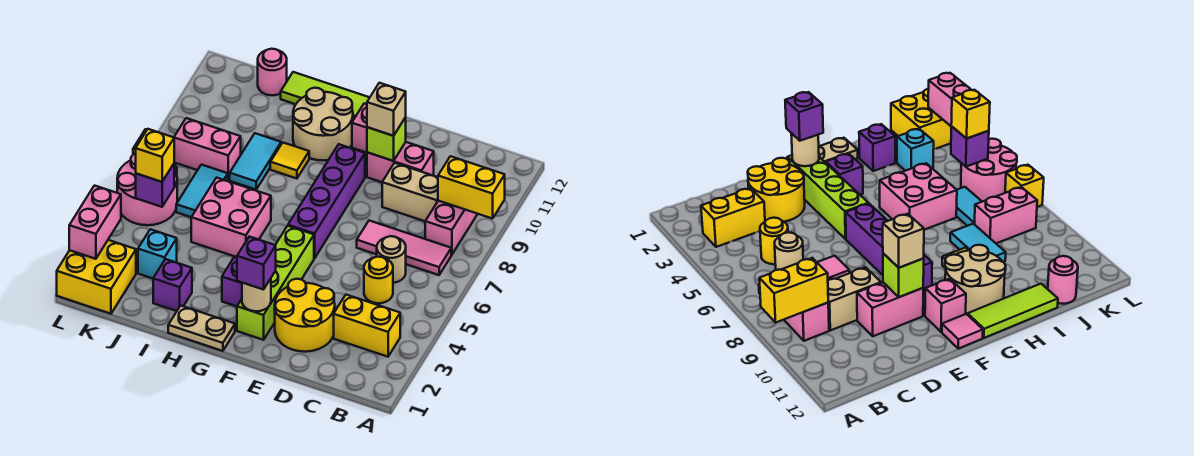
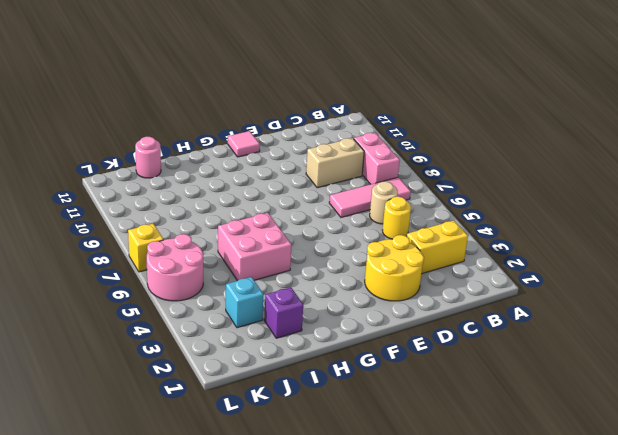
none -> pink 1x2 brick [367,142,434,182]
none -> lime 1x4 brick [237,226,314,340]
none -> purple 1x4 brick [288,144,365,258]
none -> pink 1x1 brick [352,104,367,153]

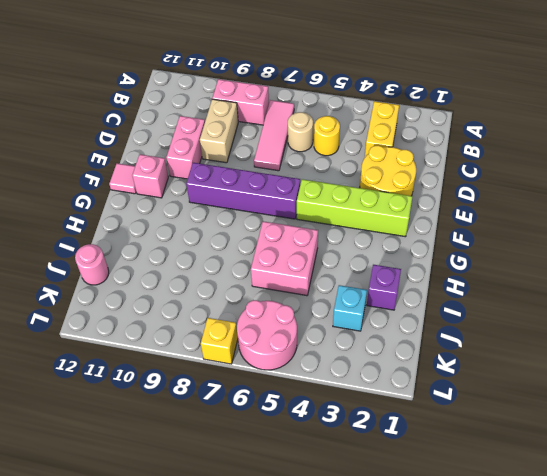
none -> tan 1x2 plate [168,306,235,351]
none -> purple 1x1 brick [222,257,242,306]
none -> tan 2x2 round brick [293,88,353,161]
none -> lime 1x3 tile [281,72,370,120]

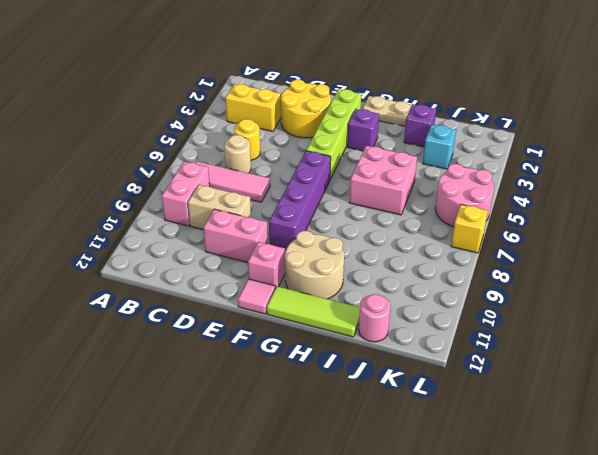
none -> yellow 1x1 tile [270,143,309,179]
none -> cyan 1x2 tile [230,133,281,190]
none -> cyan 1x2 tile [176,165,228,217]
none -> pink 1x2 brick [174,118,241,180]

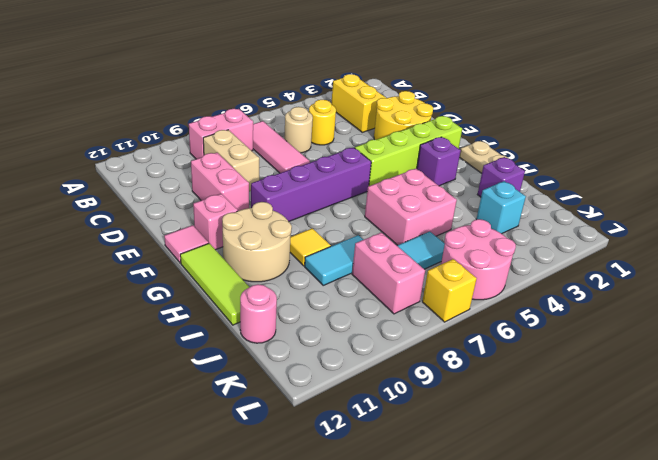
none -> yellow 2x2 brick [57,240,136,314]
none -> yellow 1x2 brick [438,156,505,219]
none -> lime 1x1 brick [367,117,406,161]
none -> tan 1x1 round brick [242,279,271,311]

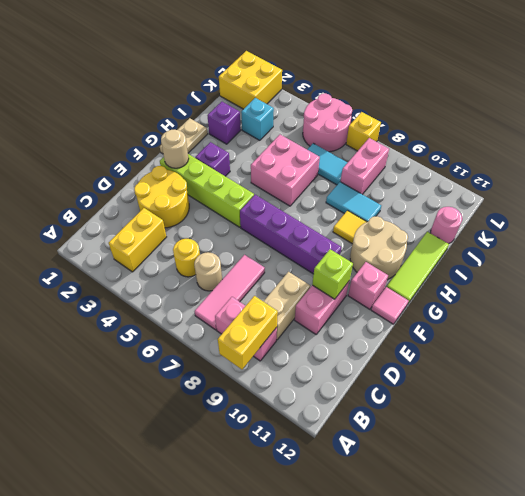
none -> purple 1x1 brick [136,164,174,207]
none -> pink 1x2 brick [69,186,121,259]
none -> tan 1x1 brick [367,83,406,136]
none -> purple 1x1 brick [237,237,276,290]

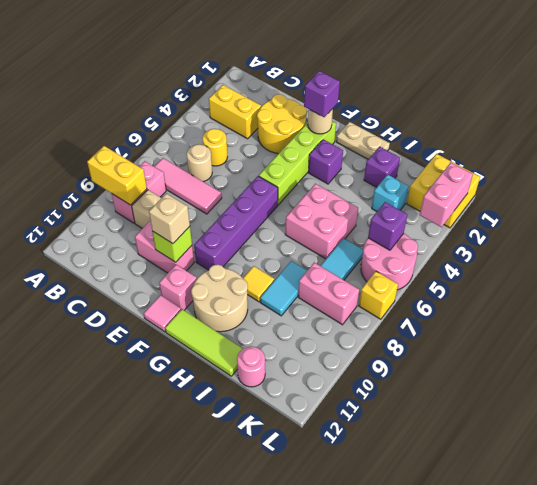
none -> yellow 1x1 brick [136,129,174,182]

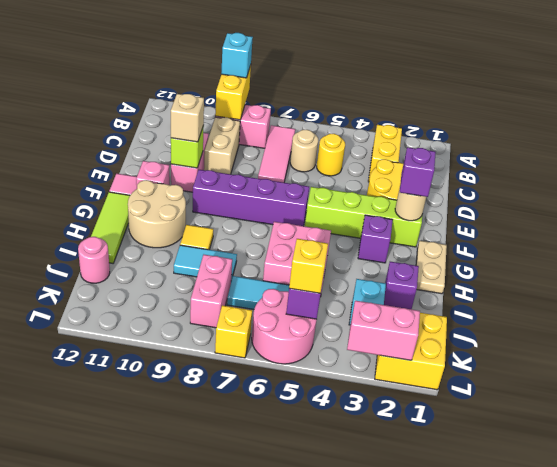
cyan 1x1 brick [221,33,253,78] -> none

